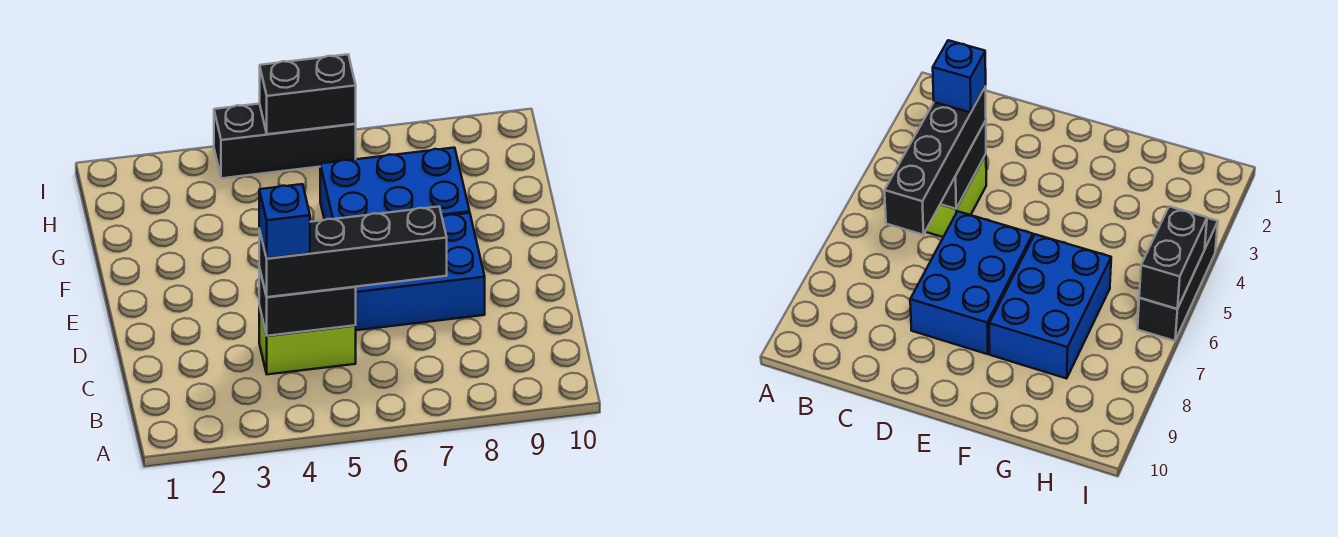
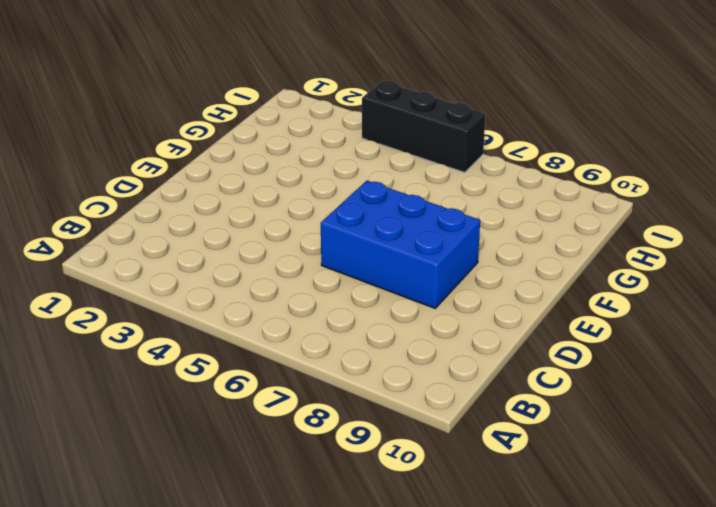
none -> lime 1x2 brick [259,306,356,374]
none -> blue 2x3 brick [320,148,470,220]

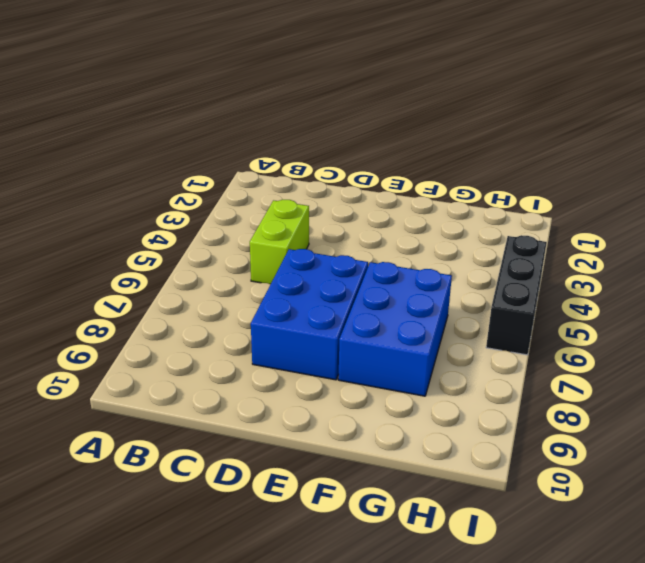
none -> black 1x2 brick [259,267,356,336]
none -> black 1x2 brick [260,54,356,134]

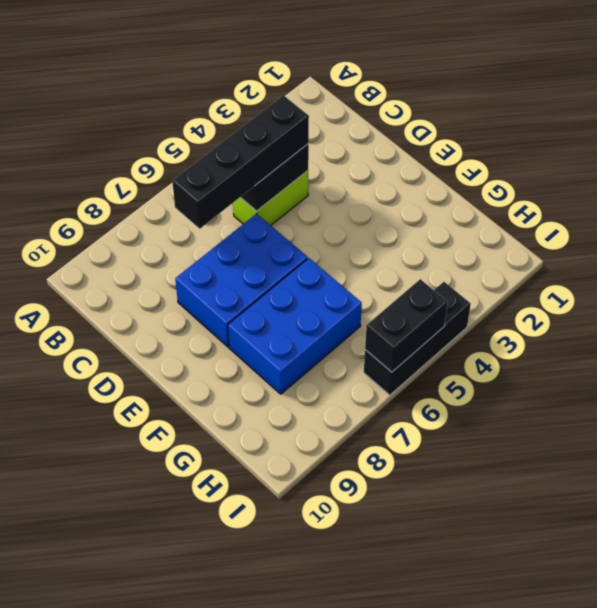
none -> blue 1x1 brick [259,184,310,259]

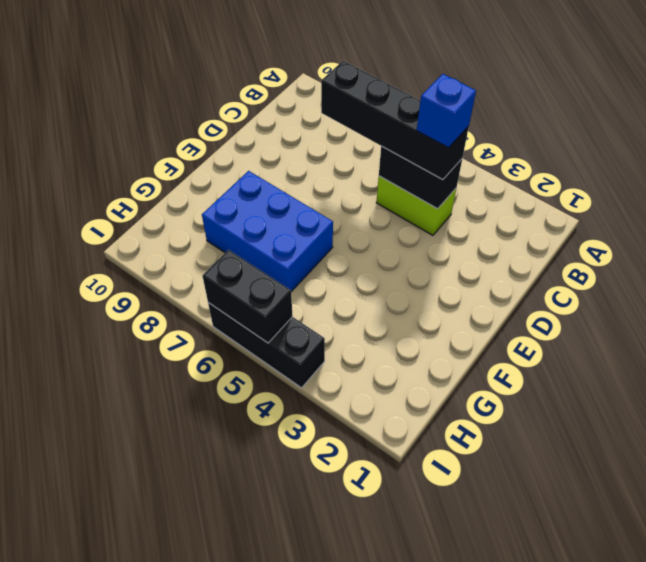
none -> blue 2x3 brick [355,213,485,330]

